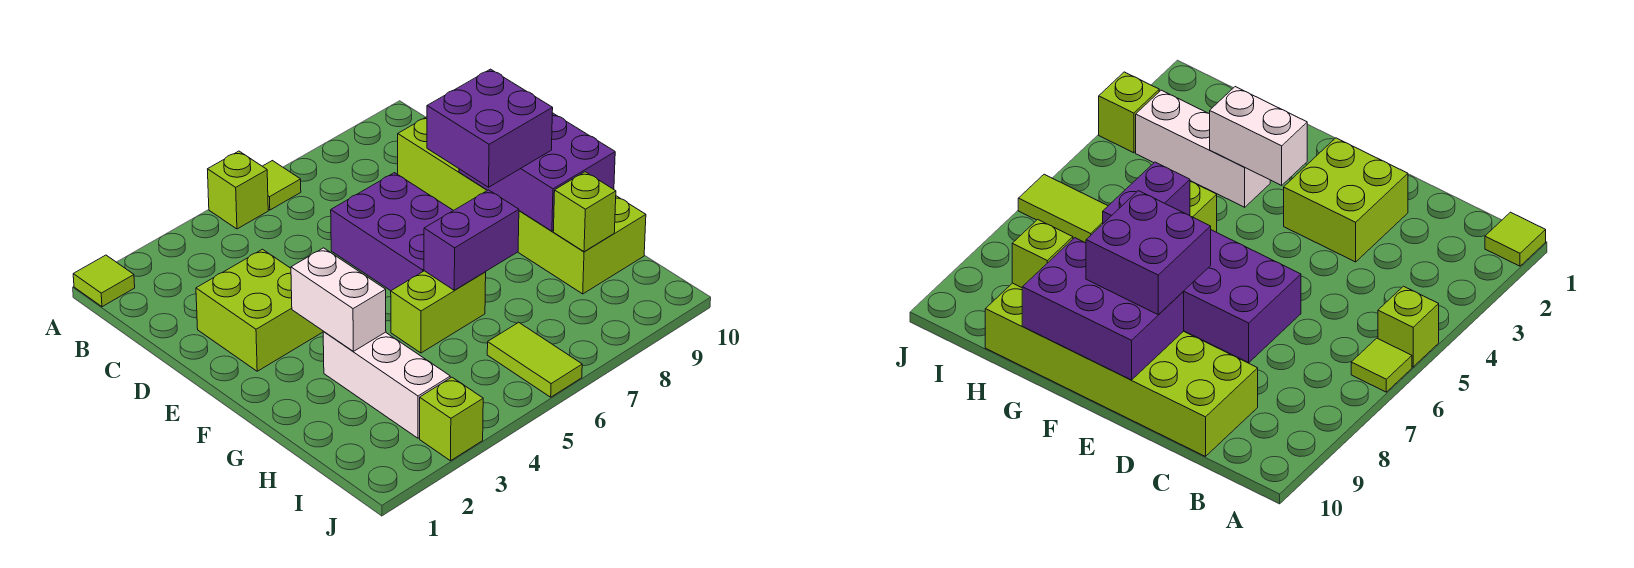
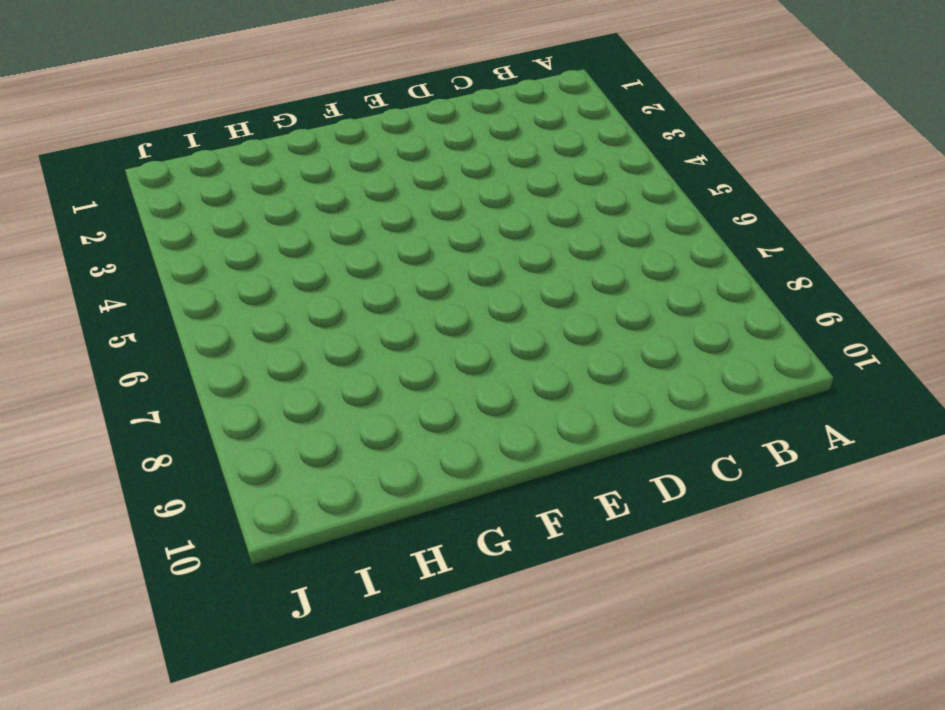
none -> lime 1x1 tile [73,255,135,307]
none -> lime 1x1 brick [208,151,268,229]
none -> lime 1x1 tile [263,161,301,210]

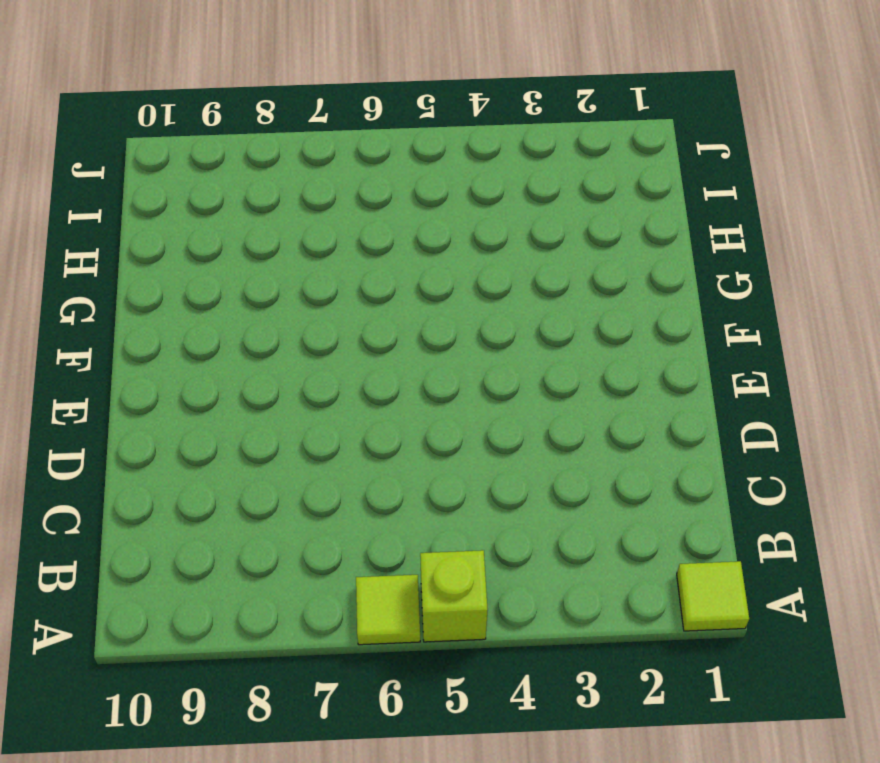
none -> lime 2x6 brick [398,117,646,294]
none -> lime 2x2 brick [196,249,323,371]
none -> purple 2x3 brick [331,173,453,291]

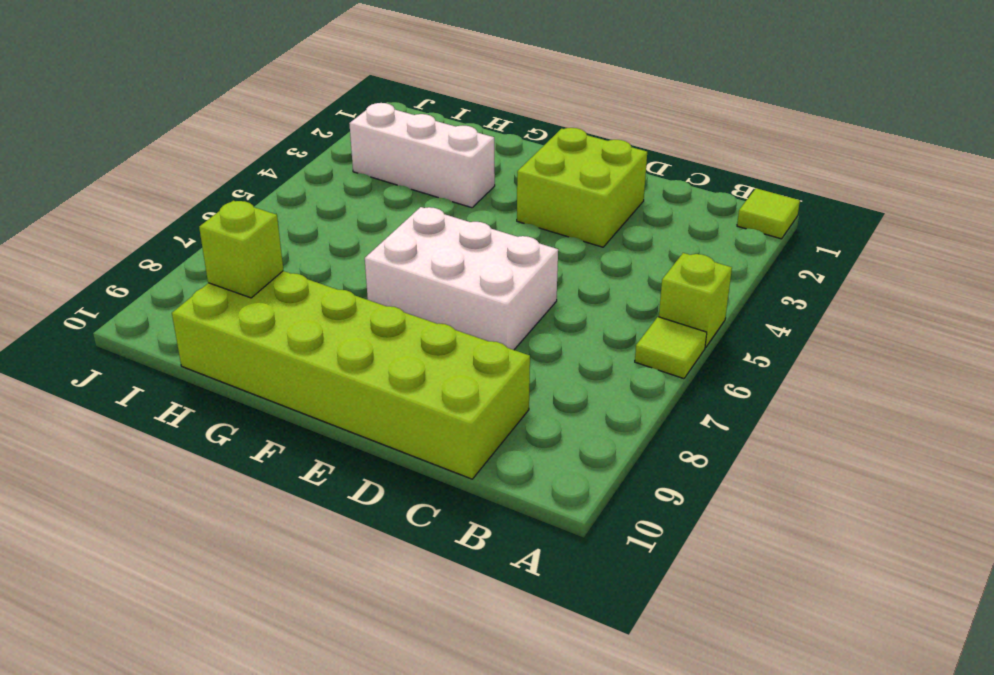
white 2x3 brick [365,207,558,350] -> purple 2x3 brick [331,173,453,291]
none -> lime 1x2 brick [391,271,486,353]
none -> lime 1x2 tile [487,322,582,397]
none -> lime 1x1 brick [420,377,483,461]

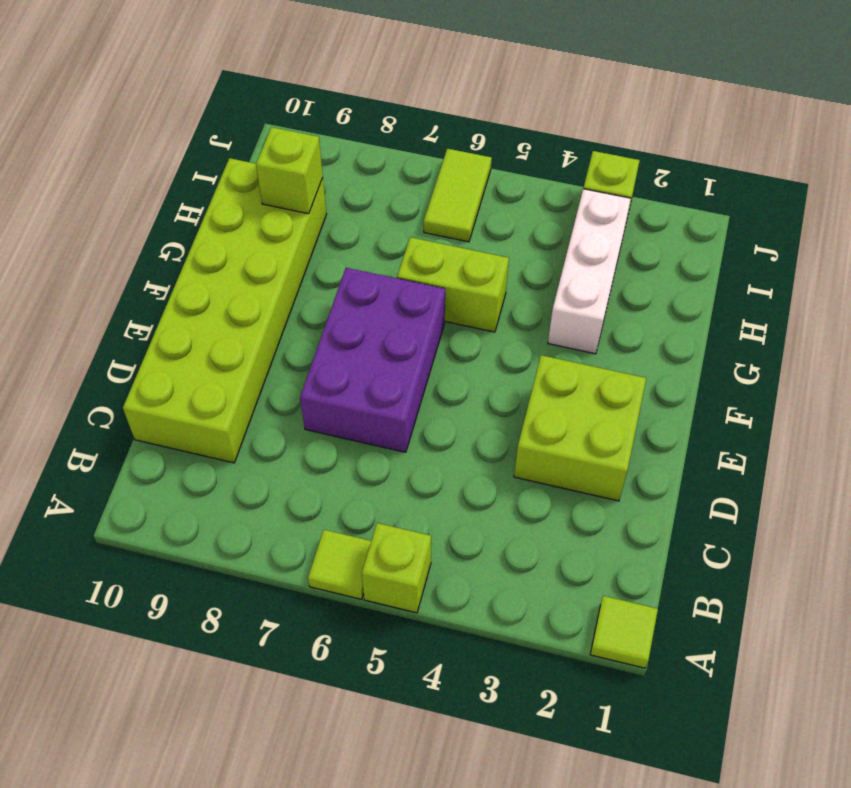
none -> purple 2x3 brick [459,113,615,231]
none -> white 1x2 brick [291,248,386,351]
none -> purple 1x2 brick [424,190,519,290]

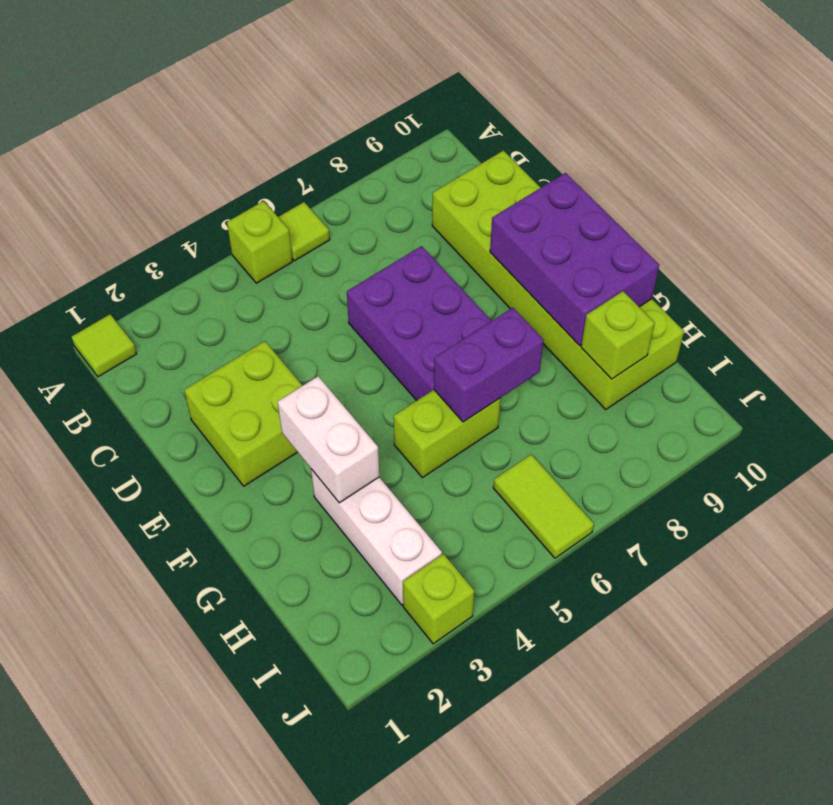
none -> purple 2x2 brick [427,69,553,187]

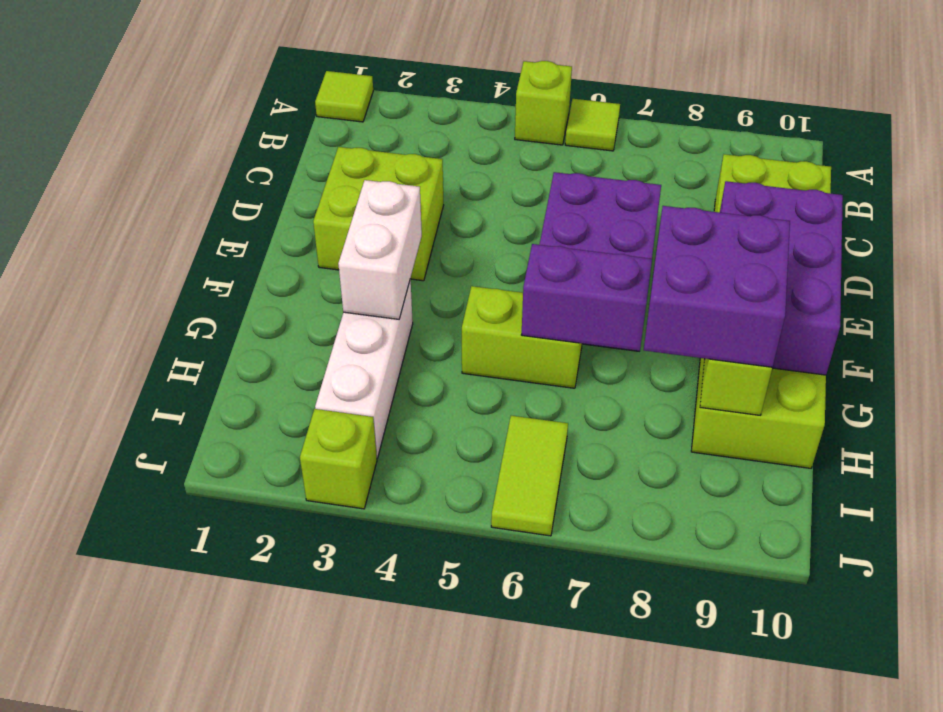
purple 2x2 brick [644,206,790,367] -> purple 2x2 brick moved to [427,69,553,187]

